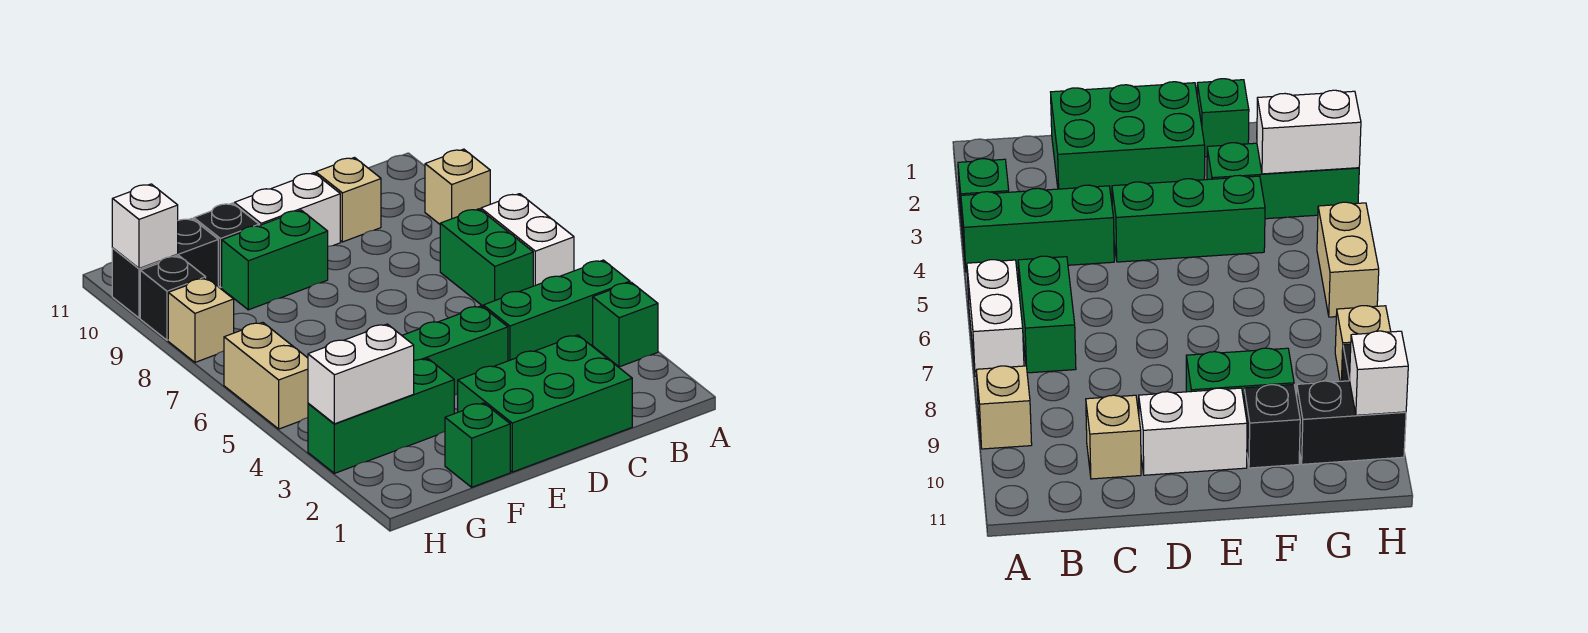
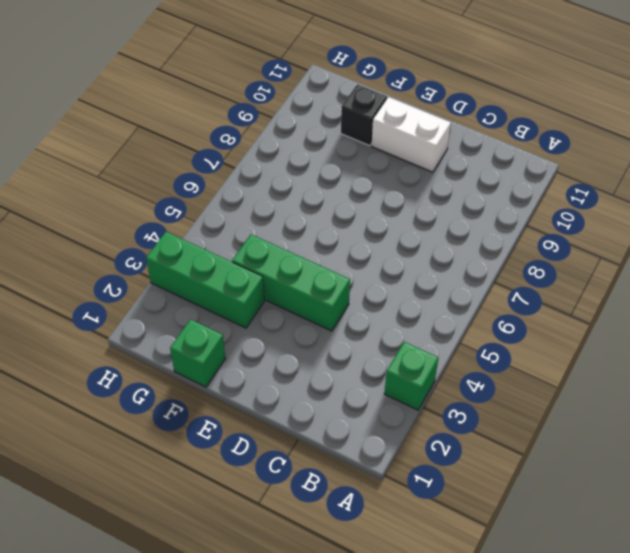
none -> green 1x3 brick [483,260,630,361]
none -> white 1x2 brick [481,194,574,286]
none -> tan 1x1 brick [425,149,490,224]

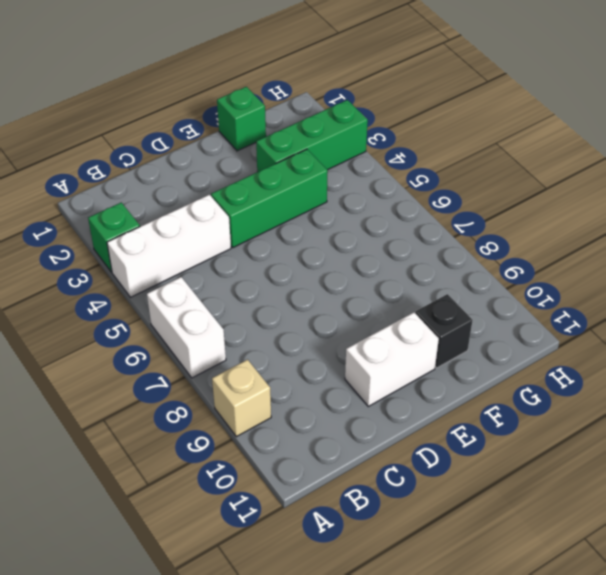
white 1x3 brick [107,195,231,297] -> green 1x3 brick [483,260,630,361]
none -> green 1x2 brick [440,209,533,306]
none -> green 2x3 brick [458,335,632,472]
none -> tan 1x1 brick [316,158,381,242]

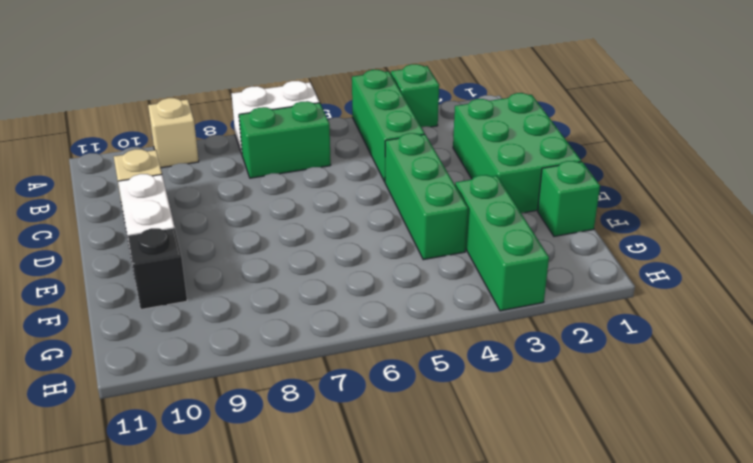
none -> green 1x2 brick [222,210,328,310]
none -> black 1x2 brick [112,218,218,318]
none -> tan 1x2 brick [224,322,308,429]

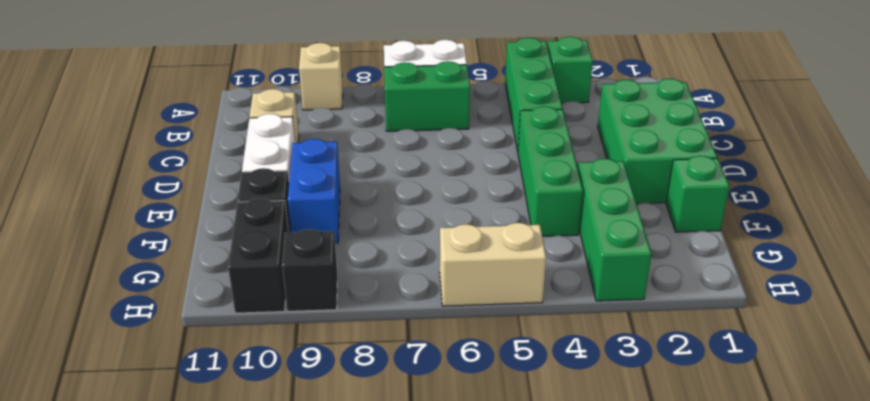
blue 1x2 brick [288,139,340,243] -> green 1x2 brick [222,210,328,310]
none -> tan 1x1 brick [168,278,234,362]
none -> white 1x2 brick [308,324,414,424]
none -> white 1x1 brick [112,184,178,268]

